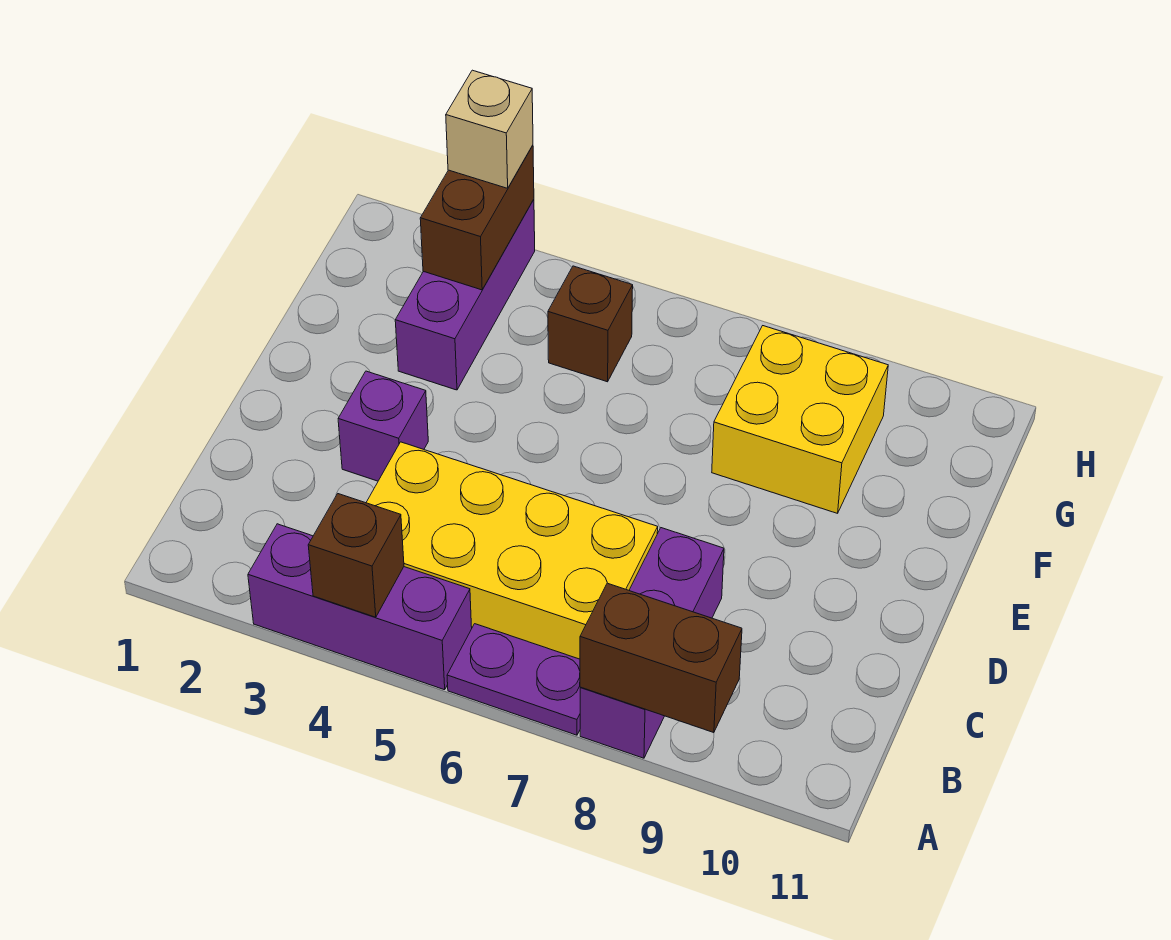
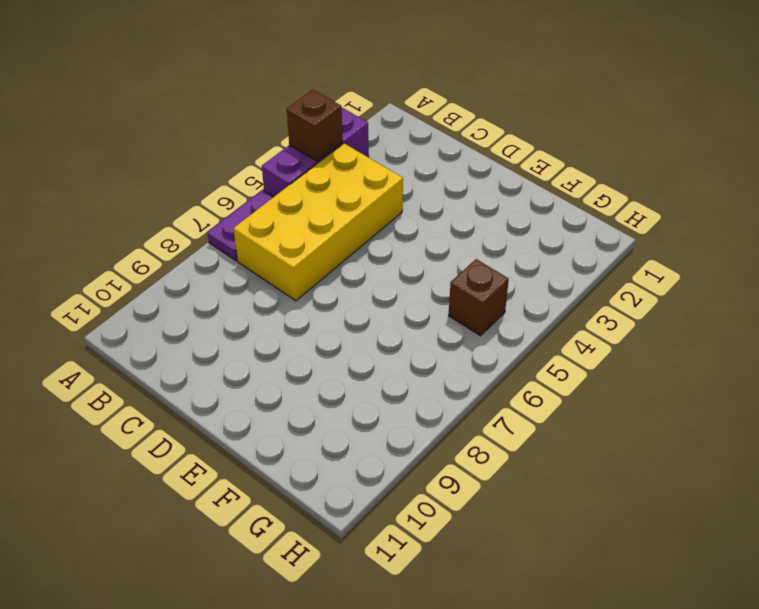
none -> purple 1x3 brick [580,528,724,758]
none -> purple 1x1 brick [338,371,428,481]
none -> purple 1x3 brick [395,200,535,390]

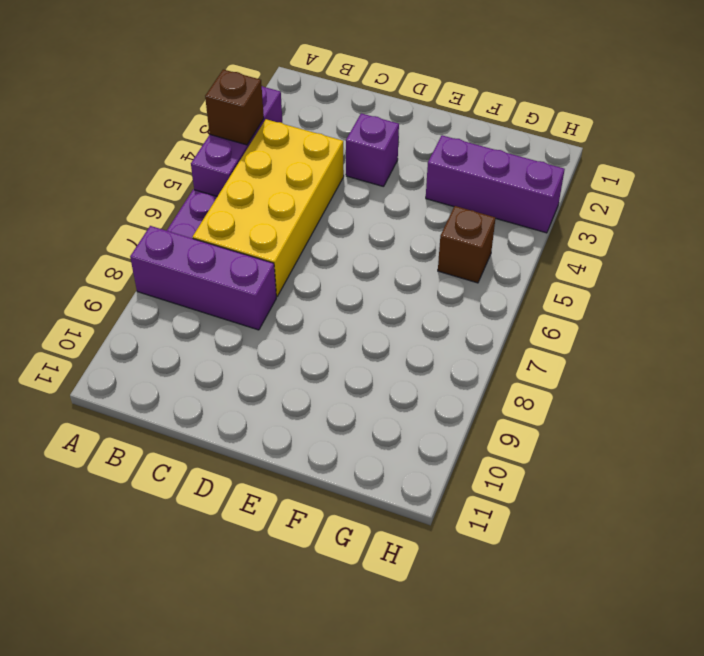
none -> yellow 2x2 brick [712,326,888,513]
none -> brown 1x2 brick [580,583,742,733]
none -> brown 1x2 brick [420,145,534,290]

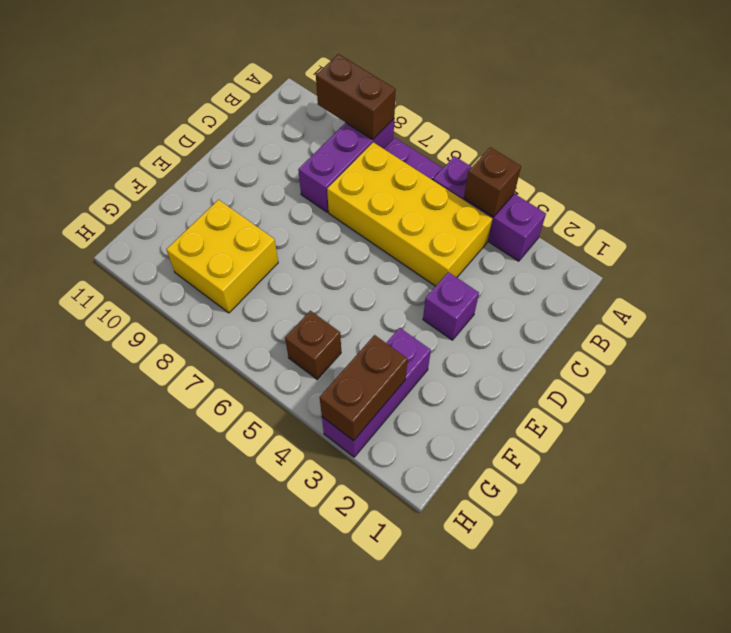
none -> tan 1x1 brick [446,70,533,188]

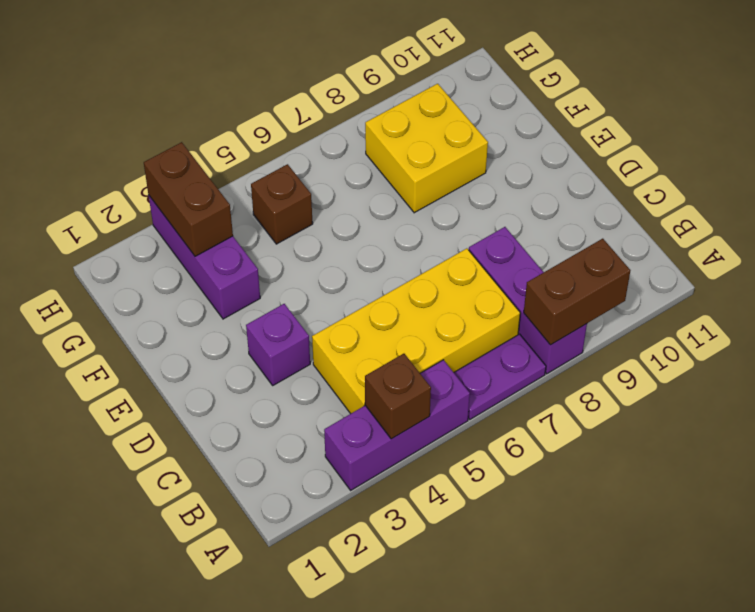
none -> tan 1x1 brick [446,70,533,188]

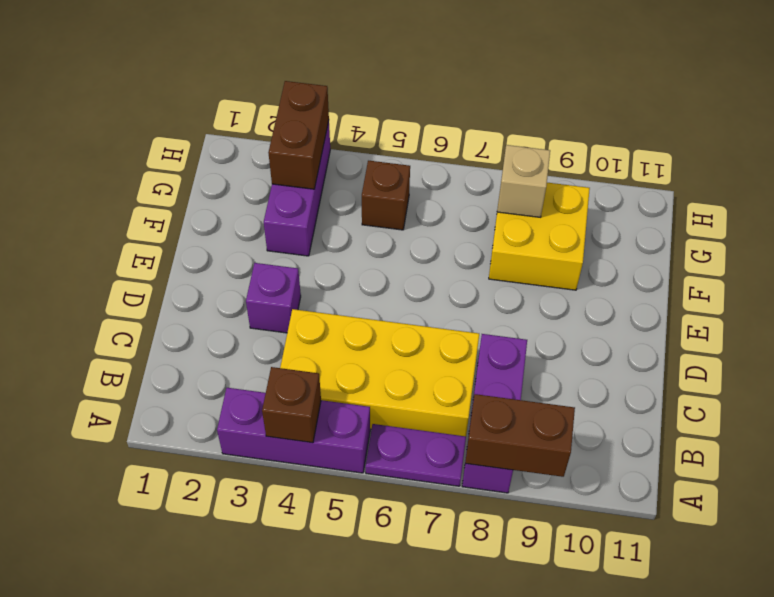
tan 1x1 brick [497,145,550,217] -> tan 1x1 brick moved to [446,70,533,188]

